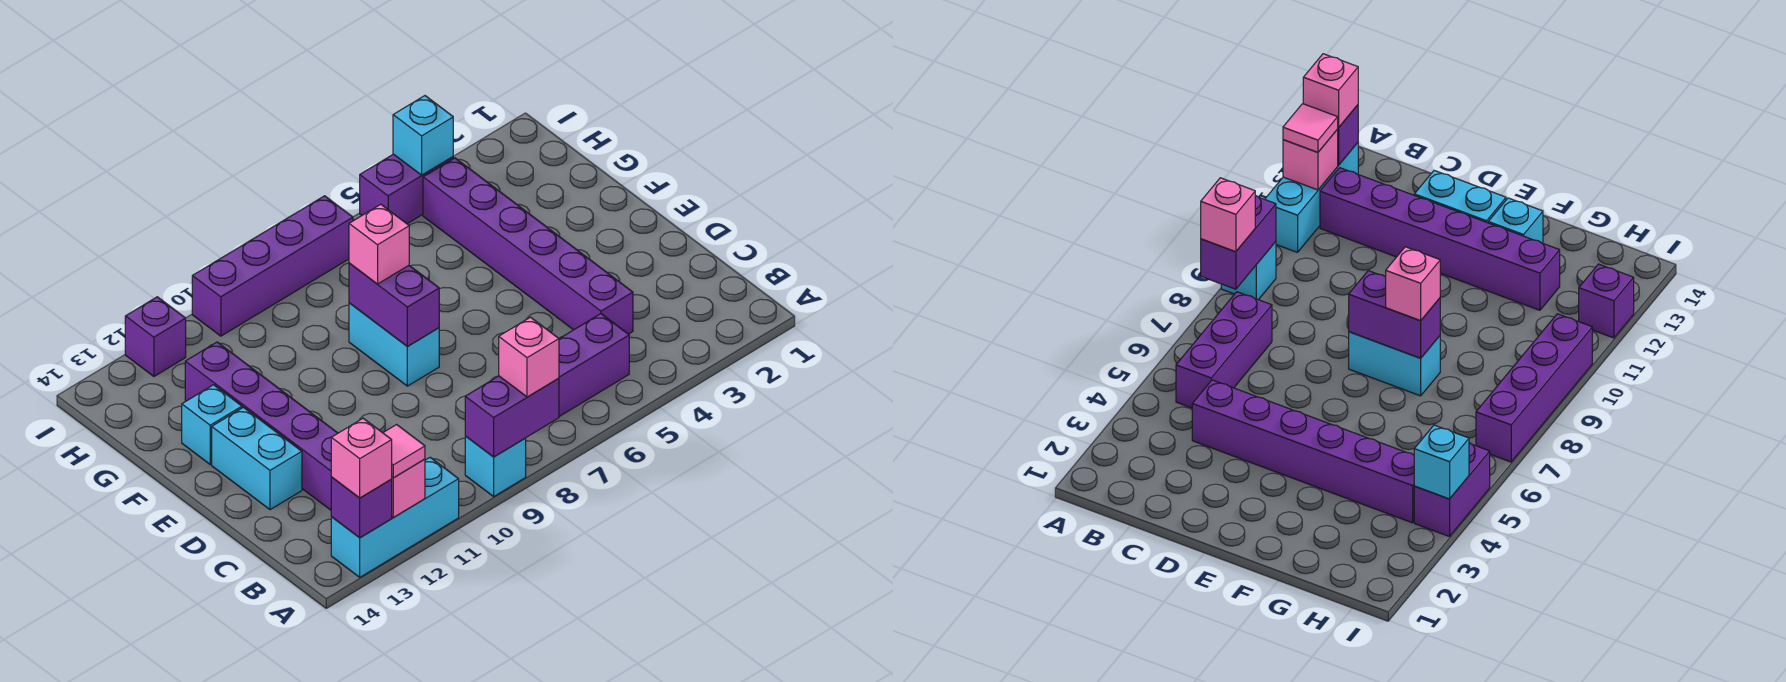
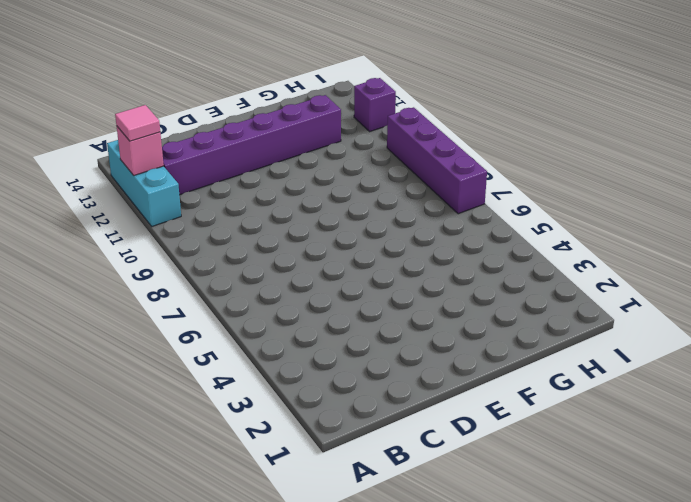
none -> cyan 1x1 brick [465,436,526,496]
none -> purple 1x3 brick [559,314,629,417]
none -> purple 1x6 brick [423,158,633,334]

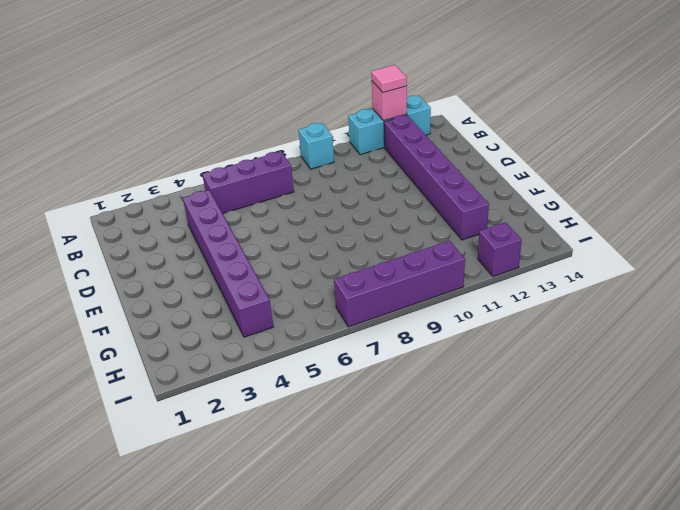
none -> cyan 1x2 brick [212,407,302,510]
none -> cyan 1x2 brick [349,303,439,386]
none -> cyan 1x1 brick [182,385,242,464]

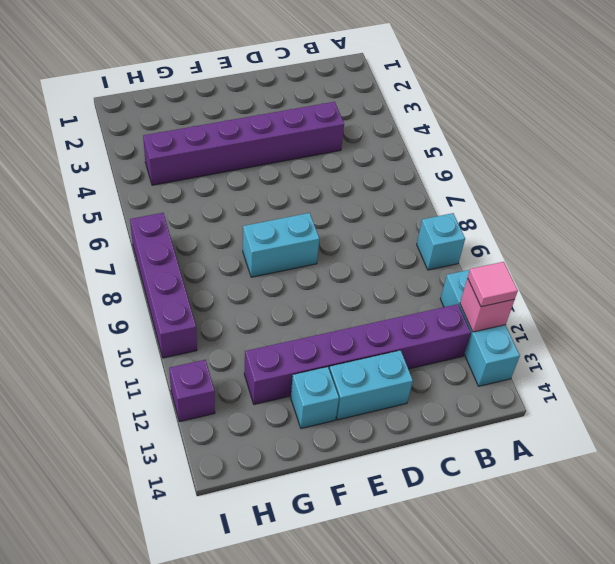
none -> purple 1x3 brick [559,314,629,417]
none -> purple 1x2 brick [360,154,453,224]
none -> purple 1x2 brick [465,376,559,457]

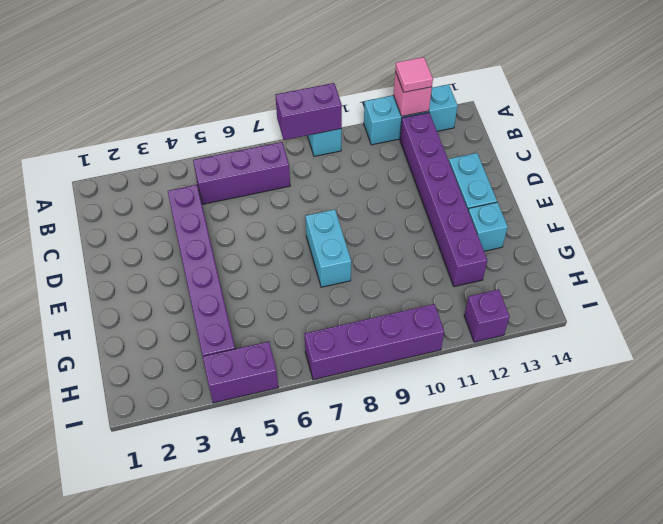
none -> purple 1x1 brick [331,477,392,538]
none -> purple 1x2 brick [349,263,439,347]
none -> cyan 1x1 brick [393,96,453,175]

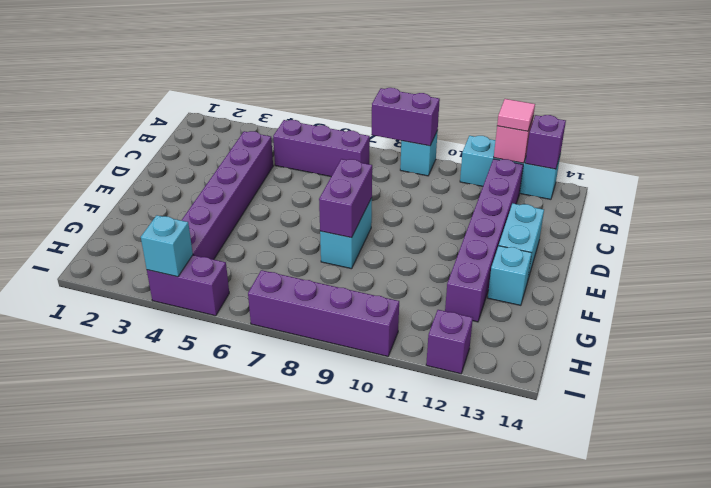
none -> pink 1x1 brick [499,317,559,397]
none -> pink 1x1 brick [331,418,392,498]
none -> pink 1x1 brick [349,204,409,284]

